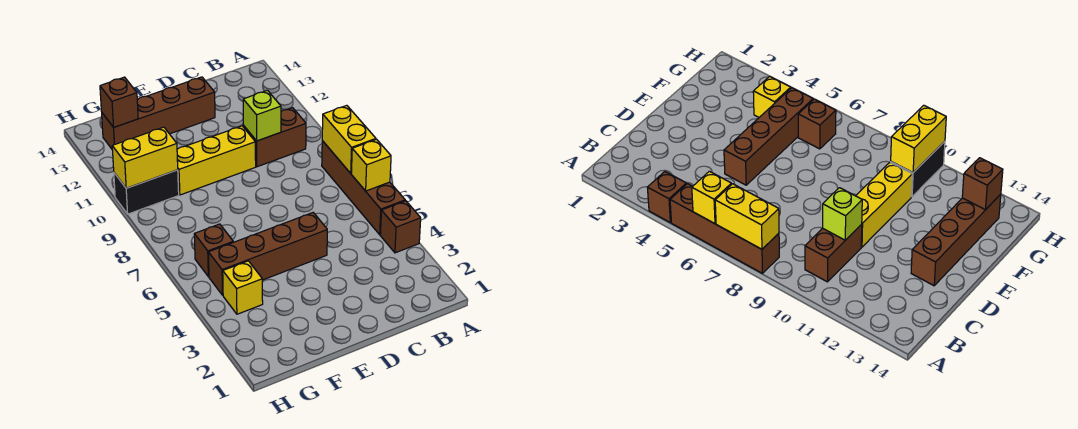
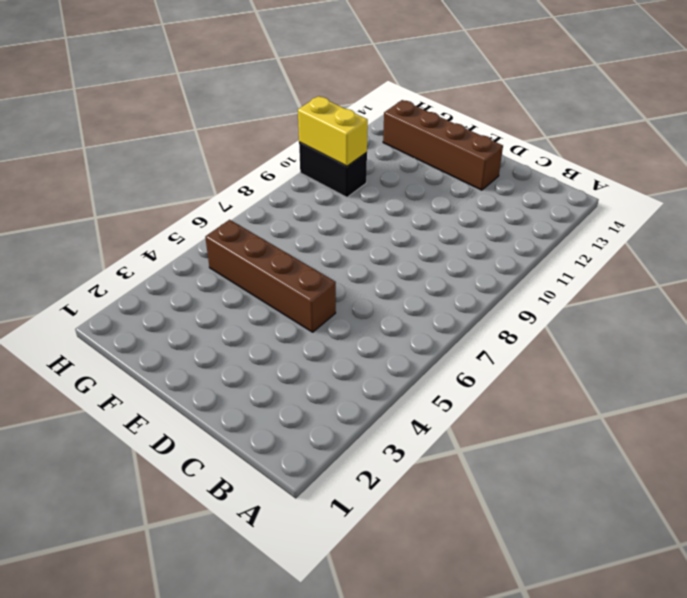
none -> brown 1x1 brick [380,201,421,253]
none -> brown 1x4 brick [322,141,405,235]
none -> brown 1x2 brick [244,108,306,167]

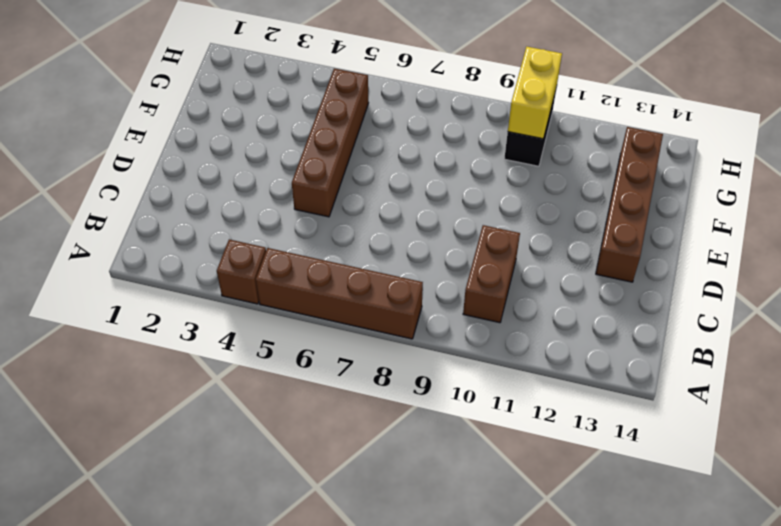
none -> yellow 1x3 brick [177,126,256,195]
none -> yellow 1x1 brick [223,261,263,314]
none -> brown 1x1 brick [194,224,233,277]

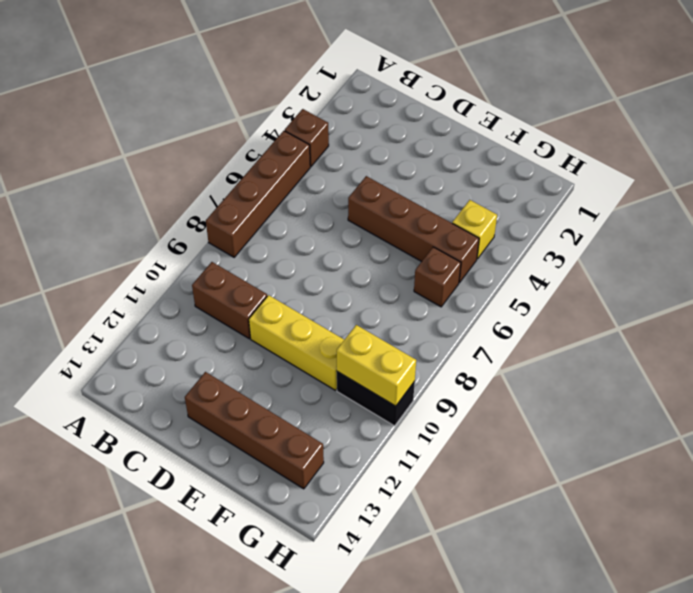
none -> yellow 1x1 brick [351,139,391,191]
none -> yellow 1x2 brick [322,105,376,173]
none -> lime 1x1 brick [243,90,281,141]

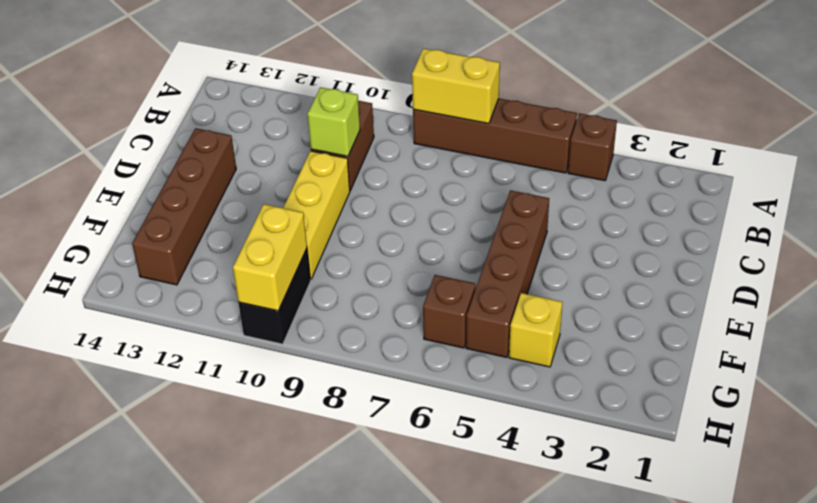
none -> yellow 1x1 brick [351,139,391,191]
none -> brown 1x1 brick [100,77,138,127]

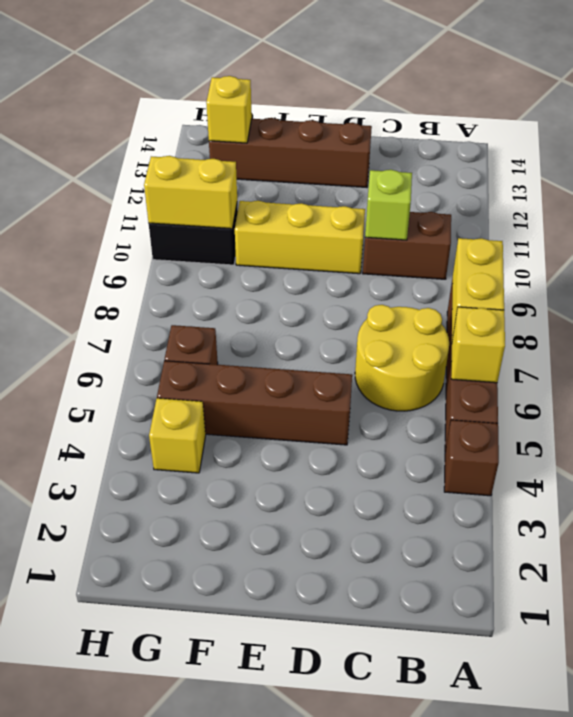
yellow 2x2 round brick [355,305,449,411] -> none
yellow 1x1 brick [206,76,252,143] -> brown 1x1 brick [100,77,138,127]

